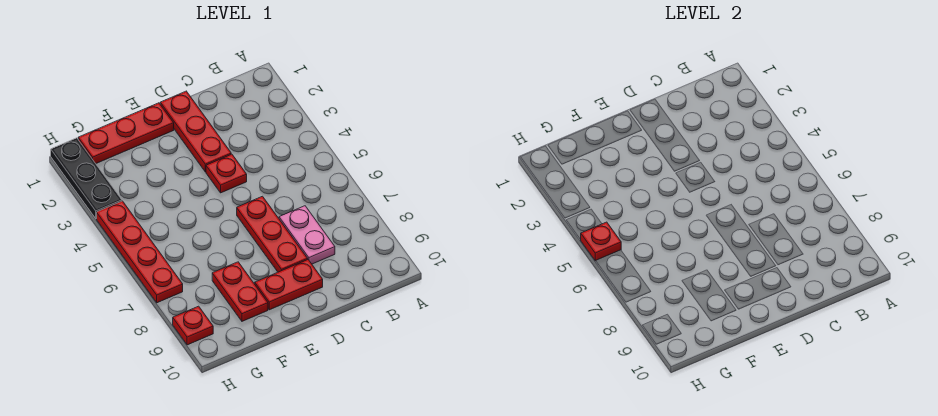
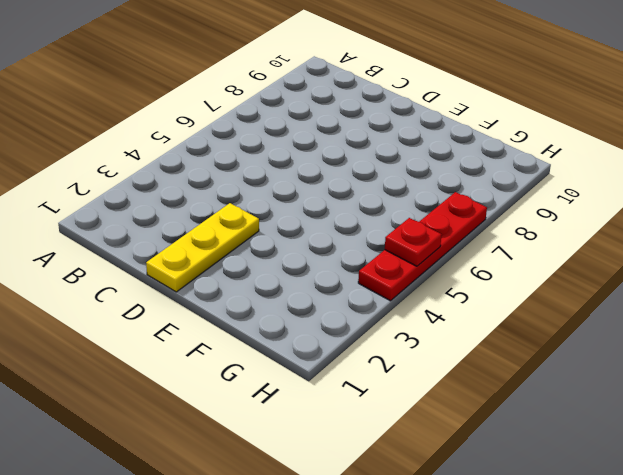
yellow 1x3 plate [146,203,259,292] -> red 1x3 plate [160,91,231,172]
none -> pink 1x2 plate [279,206,335,264]
none -> red 1x1 plate [206,154,247,193]

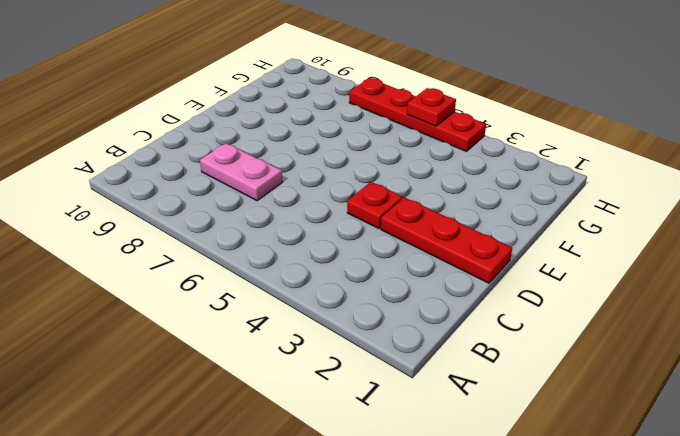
none -> red 1x3 plate [237,196,308,272]
none -> red 1x2 plate [255,260,323,310]

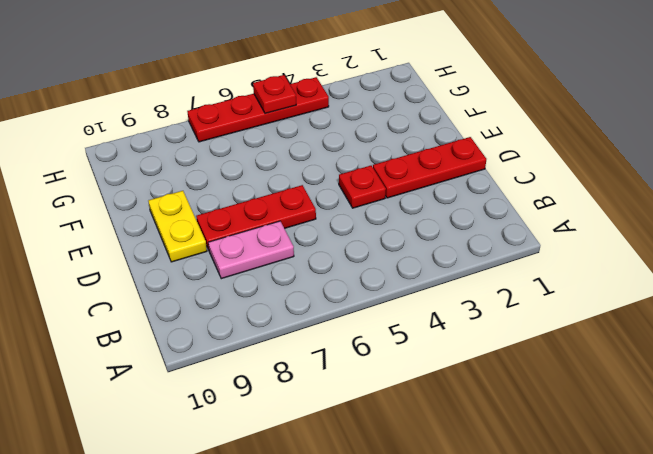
yellow 1x2 plate [148,191,207,262] -> red 1x2 plate [255,260,323,310]
none -> red 1x3 plate [78,103,174,164]
none -> red 1x2 plate [212,262,268,321]

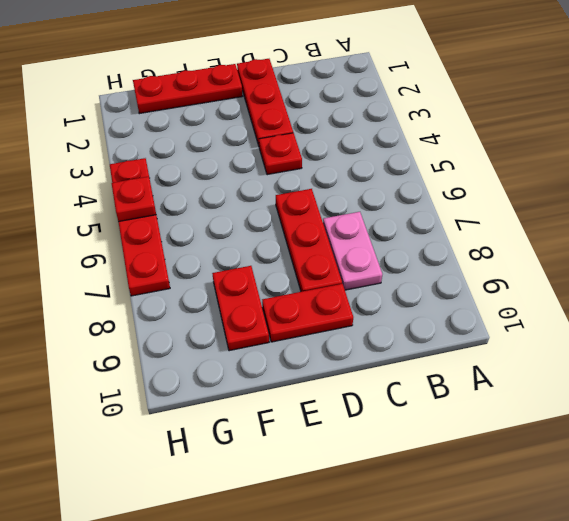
none -> black 1x3 plate [51,138,122,219]
none -> red 1x1 plate [173,306,213,345]

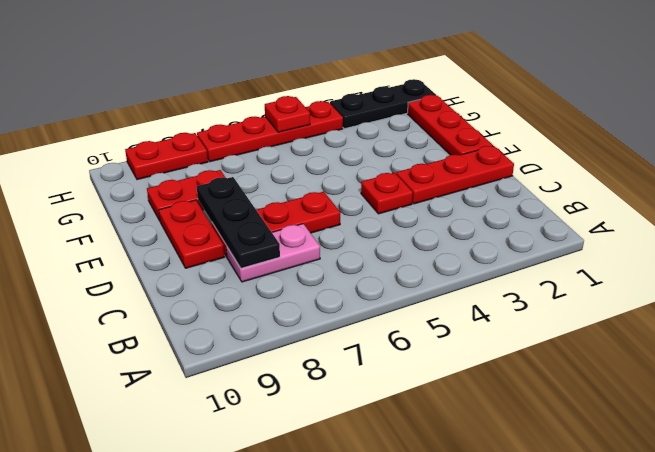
black 1x3 plate [197,177,280,268] -> none
red 1x2 plate [125,133,208,180] -> red 1x1 plate [173,306,213,345]

